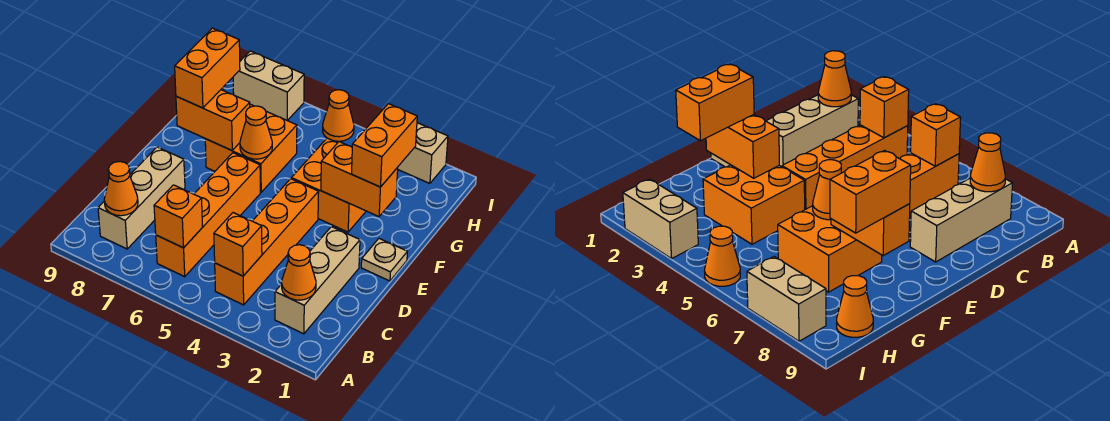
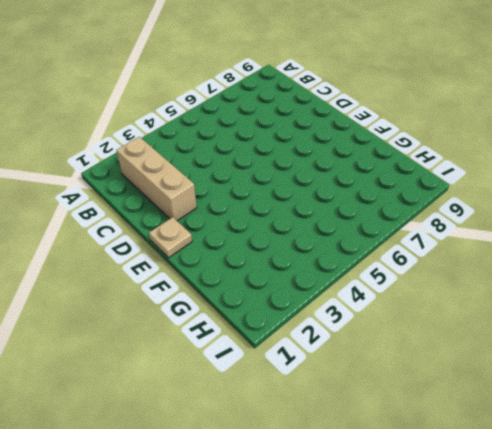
none -> orange 1x4 brick [215,179,319,305]
none -> orange 1x4 brick [156,153,260,277]
none -> tan 1x3 brick [98,147,185,249]

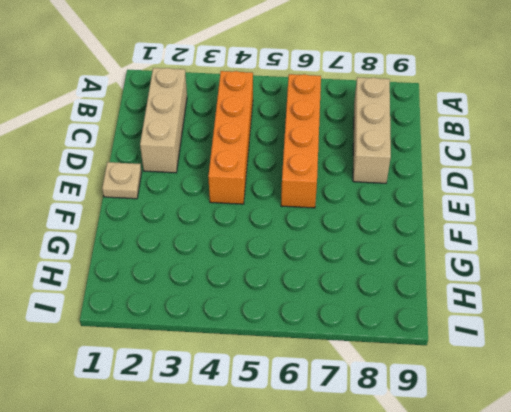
none -> orange 2x2 brick [291,138,366,232]
none -> orange 2x2 brick [205,104,297,192]
none -> orange 1x1 cone [837,276,873,337]

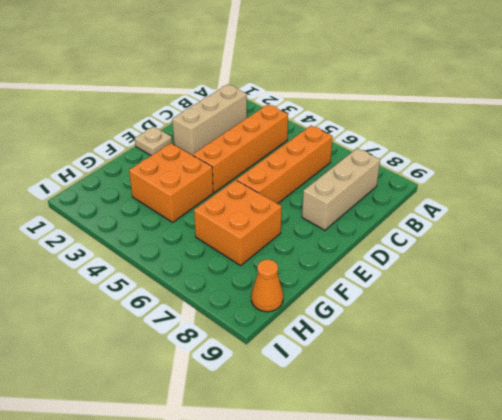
none -> tan 1x2 brick [397,123,448,183]
none -> orange 1x1 cone [322,90,354,141]
none -> tan 1x2 brick [233,51,304,121]

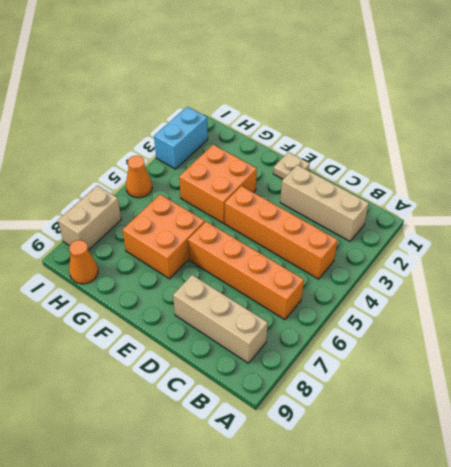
cyan 1x2 brick [154,107,208,169] -> tan 1x2 brick [397,123,448,183]
none -> orange 1x1 cone [282,245,316,300]
none -> orange 1x1 brick [214,213,262,276]
none -> orange 1x1 brick [154,185,202,248]

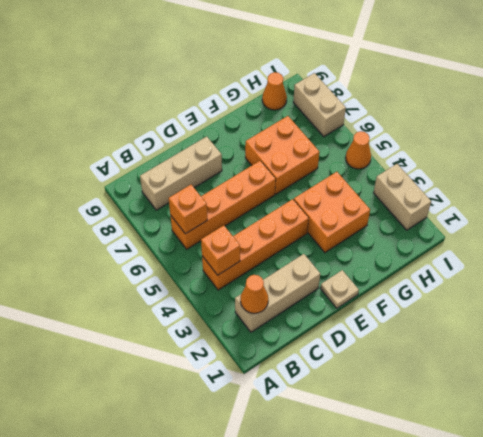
none -> orange 1x1 cone [104,162,138,216]
none -> orange 1x2 brick [321,142,398,217]
none -> orange 1x1 cone [240,106,272,159]

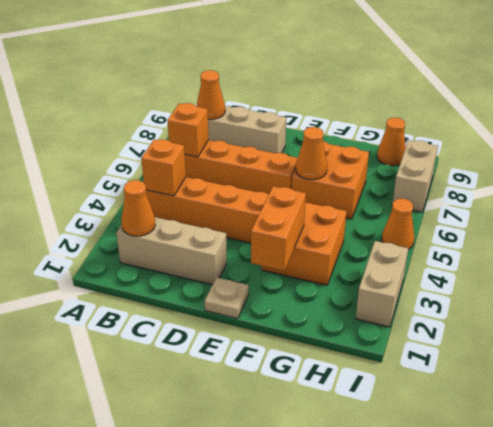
none -> orange 1x2 brick [176,90,250,150]
none -> orange 1x2 brick [352,104,417,187]
none -> orange 1x2 brick [175,28,240,108]

